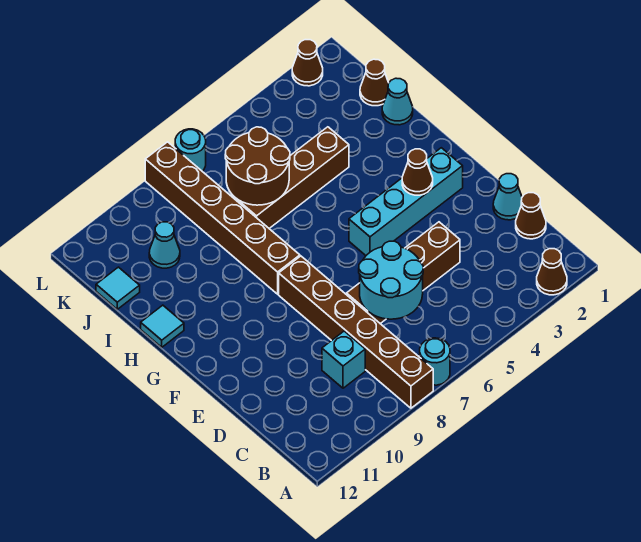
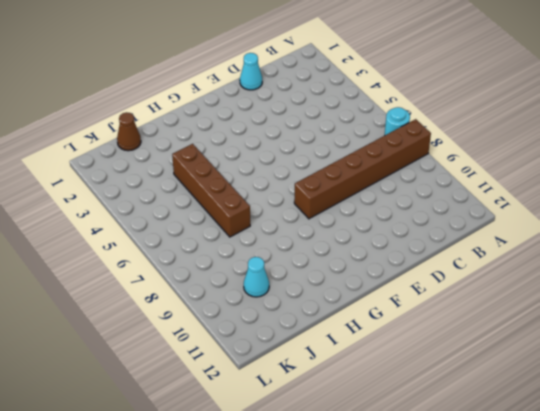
none -> brown 1x1 cone [537,249,567,295]
none -> brown 1x1 cone [516,193,546,239]
none -> cyan 1x1 brick [322,331,365,388]

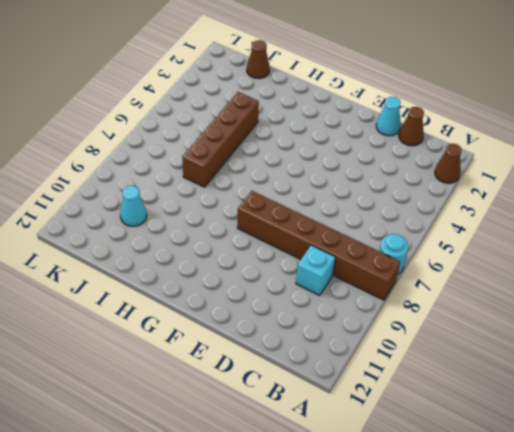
none -> brown 1x4 brick [347,222,460,324]
none -> cyan 1x4 brick [349,148,463,255]
none -> brown 1x6 brick [145,142,300,294]

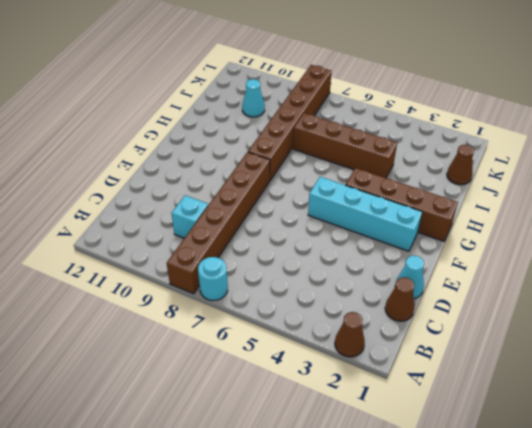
brown 1x4 brick [345,168,458,241] -> brown 1x4 brick moved to [347,222,460,324]
none -> cyan 1x1 tile [141,305,184,347]
none -> cyan 1x1 cone [382,78,413,125]
none -> cyan 1x1 tile [96,267,140,309]

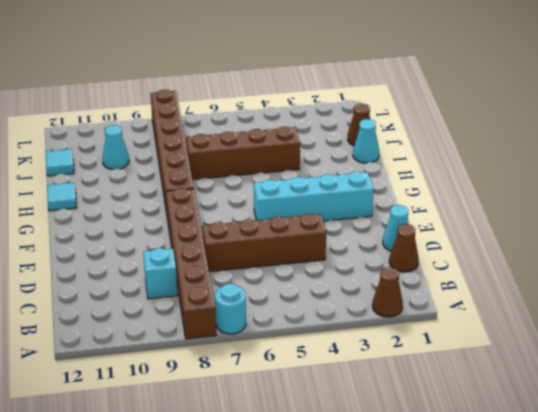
none -> brown 1x1 cone [292,40,323,86]
none -> cyan 1x1 round brick [175,129,206,171]
none -> cyan 2x2 round brick [359,241,423,319]

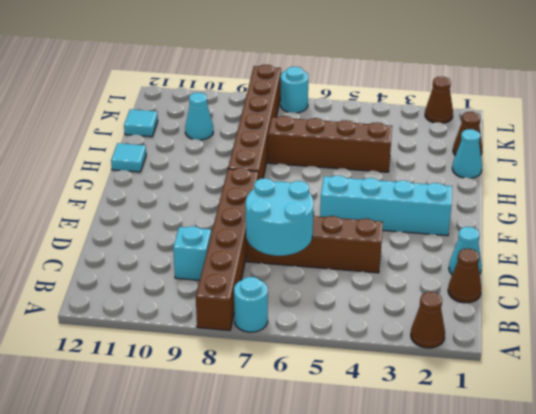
none -> brown 1x1 cone [402,149,433,195]
none -> brown 2x2 round brick [225,127,290,205]

